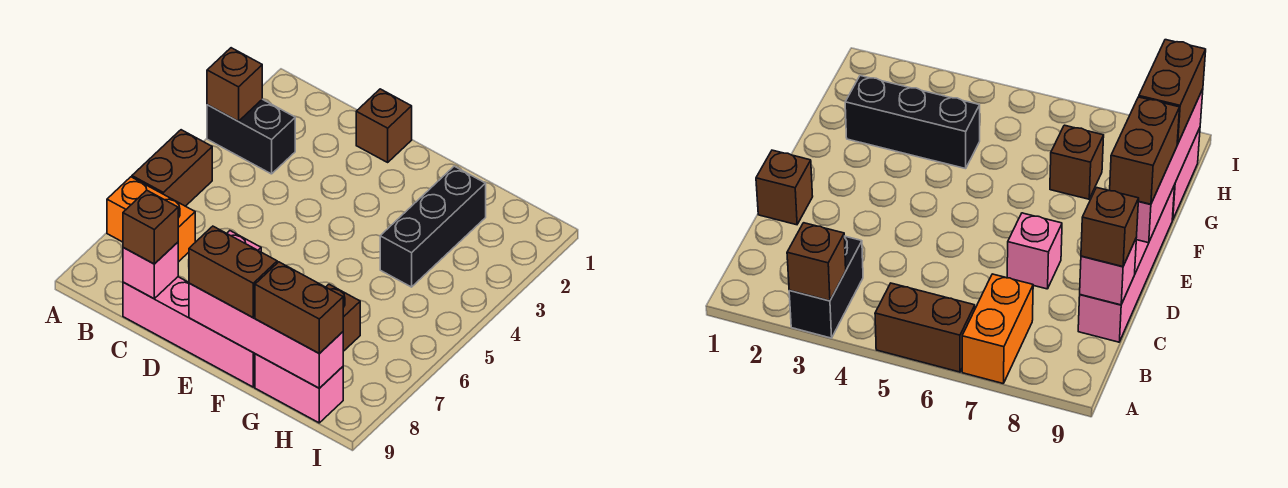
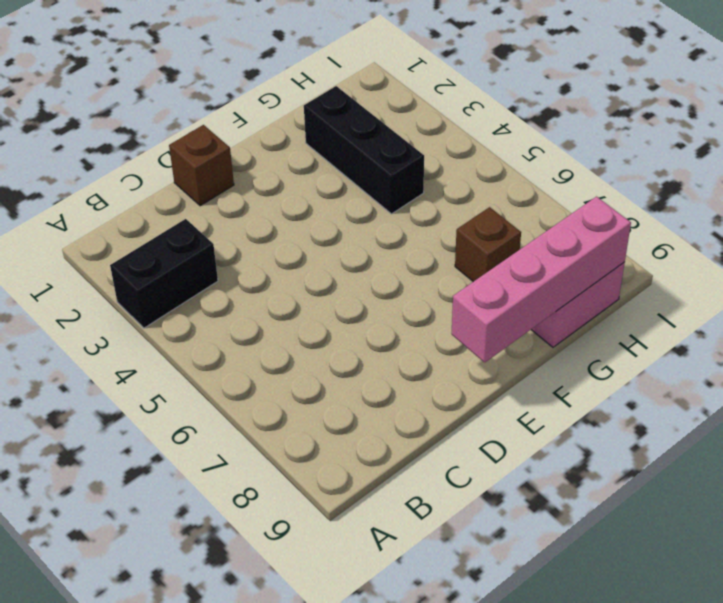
none -> brown 1x2 brick [132,130,212,206]
none -> orange 1x2 brick [107,177,195,262]
none -> pink 1x4 brick [123,277,255,387]

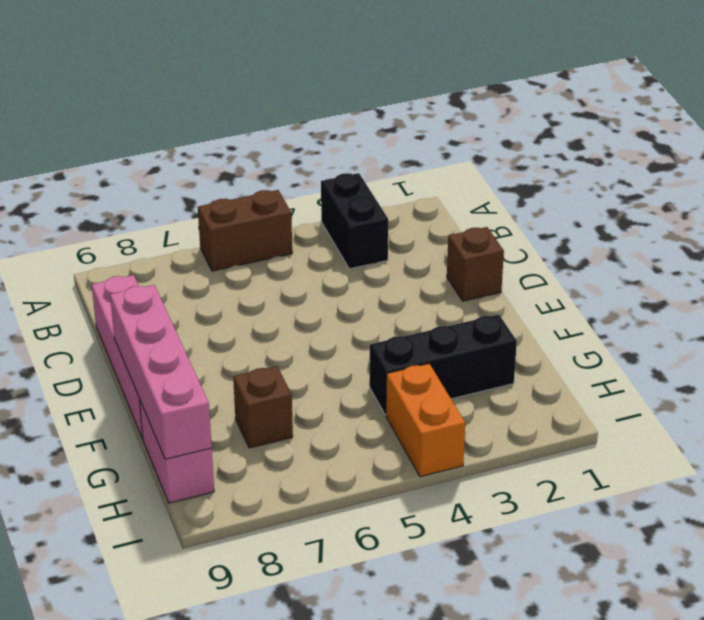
orange 1x2 brick [386,364,465,477] -> orange 1x2 brick moved to [107,177,195,262]
none -> pink 1x1 brick [1007,213,1062,289]
none -> brown 1x1 brick [207,48,262,121]
none -> pink 1x1 brick [123,242,178,299]

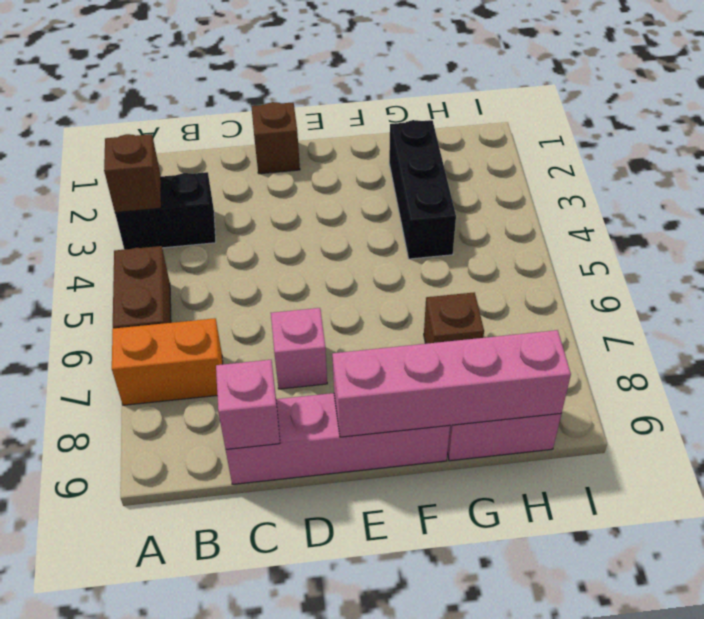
none -> brown 1x1 brick [123,190,178,264]
none -> brown 1x2 brick [189,226,277,317]
none -> brown 1x2 brick [255,262,343,353]

